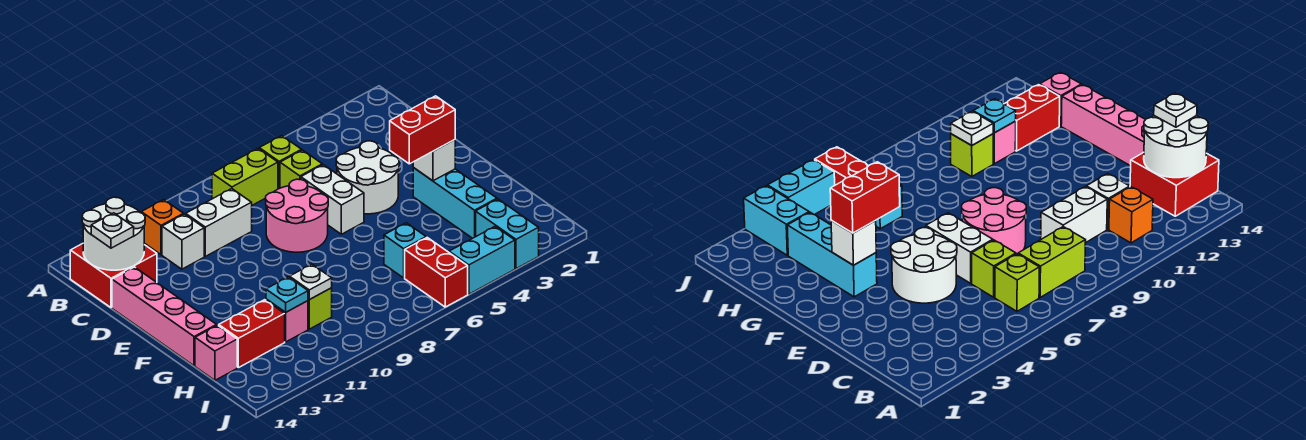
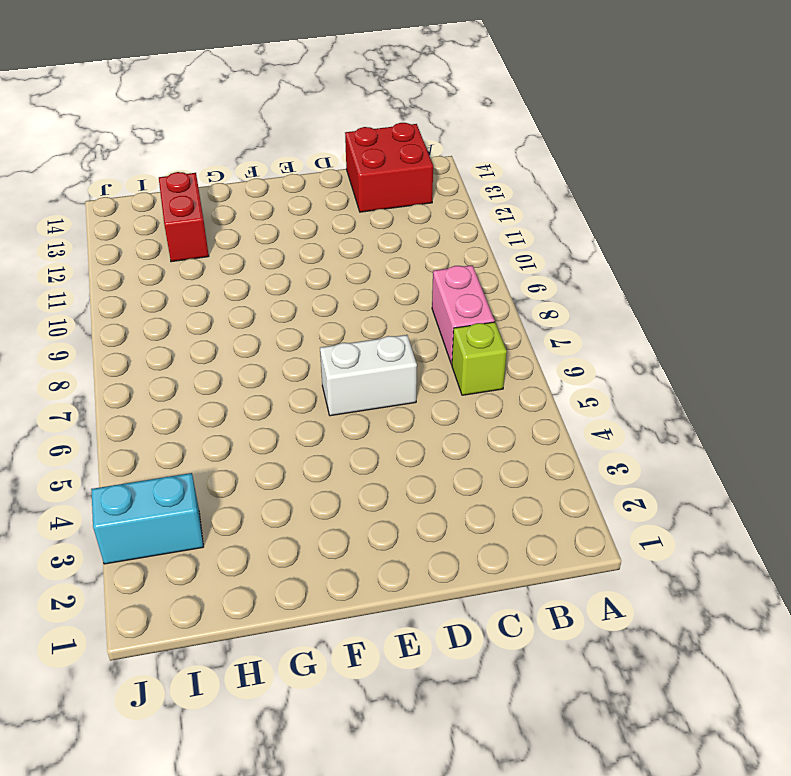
pink 1x2 brick [432,265,495,364] -> lime 1x2 brick [212,148,278,205]
none -> orange 1x1 brick [141,200,184,255]
none -> lime 1x1 brick [280,150,322,188]
none -> white 1x2 brick [186,189,252,256]

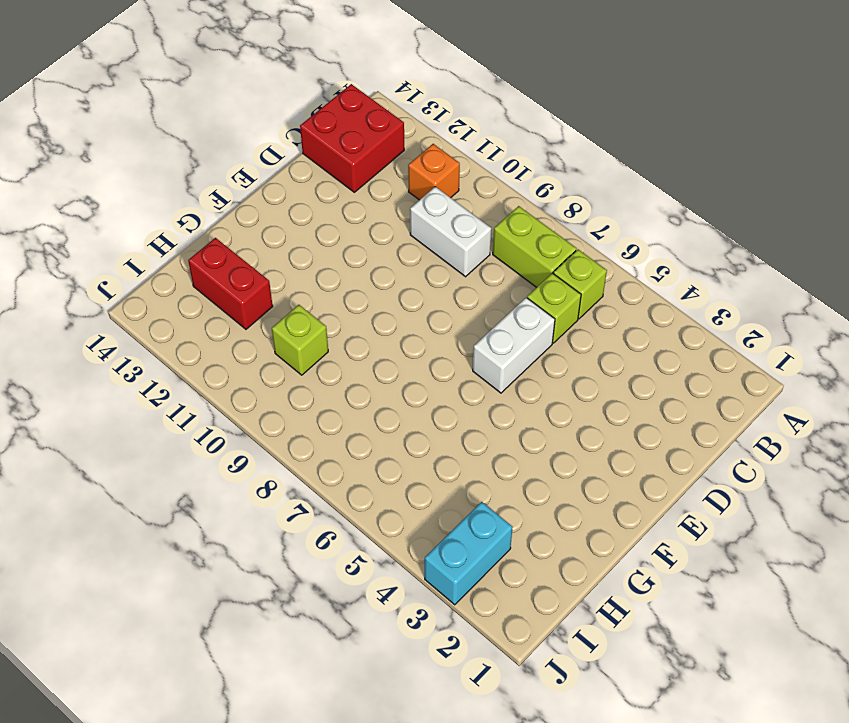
none -> white 1x1 brick [162,214,204,269]
none -> white 2x2 round brick [336,141,399,214]
none -> pink 2x2 round brick [266,179,328,252]

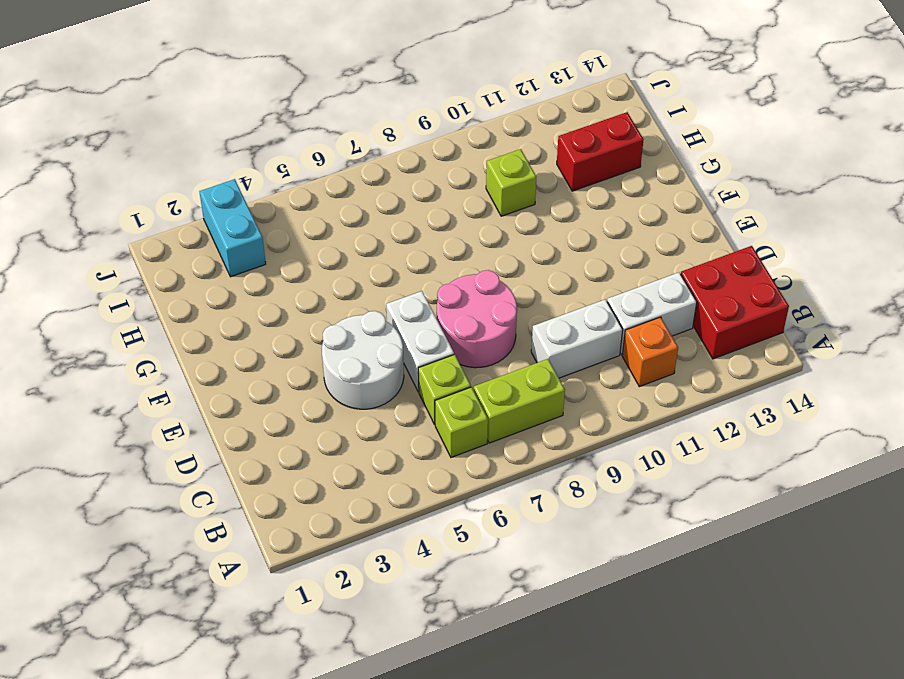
white 1x2 brick [607,272,697,355] -> white 1x1 brick [162,214,204,269]
none -> pink 1x4 brick [112,267,217,366]
none -> cyan 1x3 brick [413,168,497,238]
none -> cyan 1x1 brick [384,223,426,278]

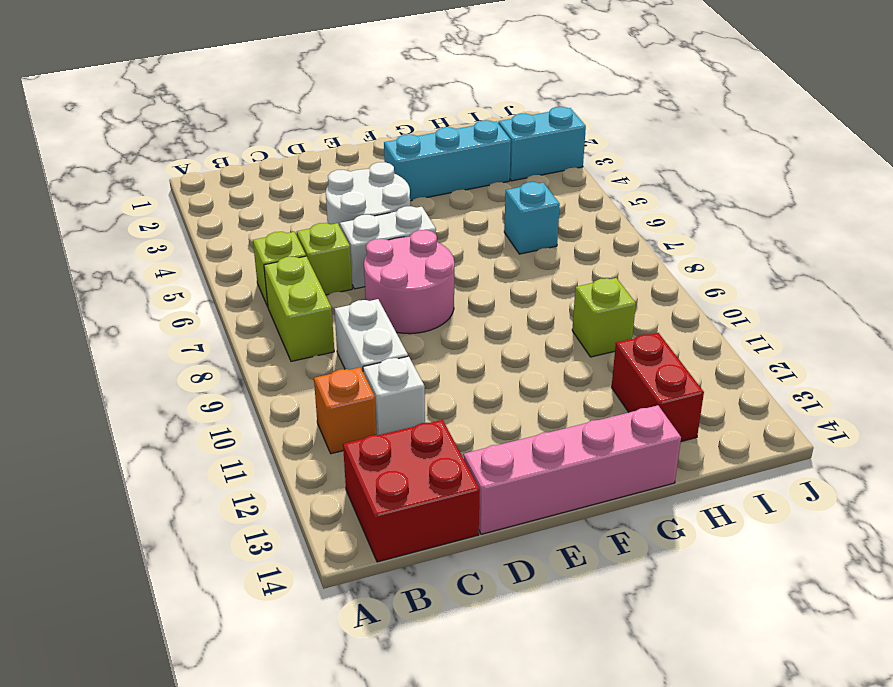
none -> pink 1x1 brick [266,299,308,342]
none -> pink 1x1 brick [195,325,237,380]
none -> red 1x2 brick [405,238,468,307]

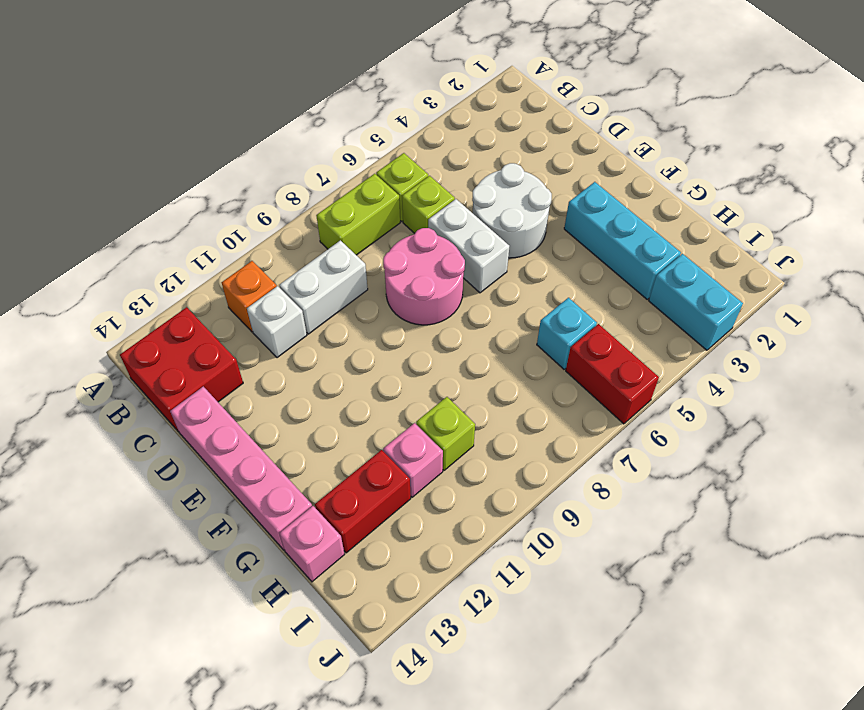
none -> cyan 1x2 brick [449,226,515,294]
none -> white 2x2 round brick [82,197,145,270]
none -> white 1x1 brick [413,140,455,181]

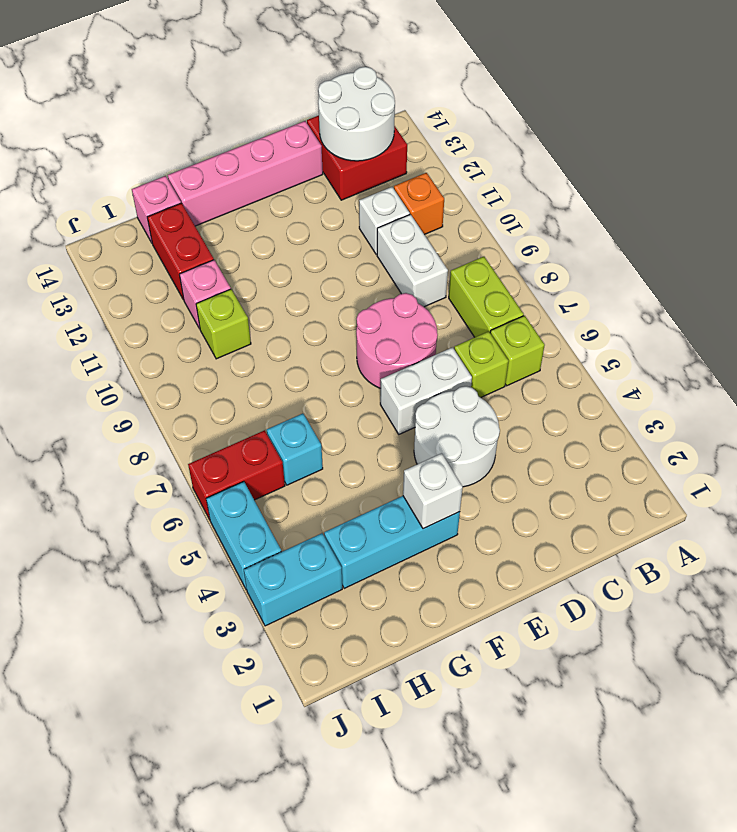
none -> white 1x1 plate [290,264,332,300]
none -> cyan 1x1 plate [266,277,308,312]
none -> white 1x1 plate [91,213,134,248]

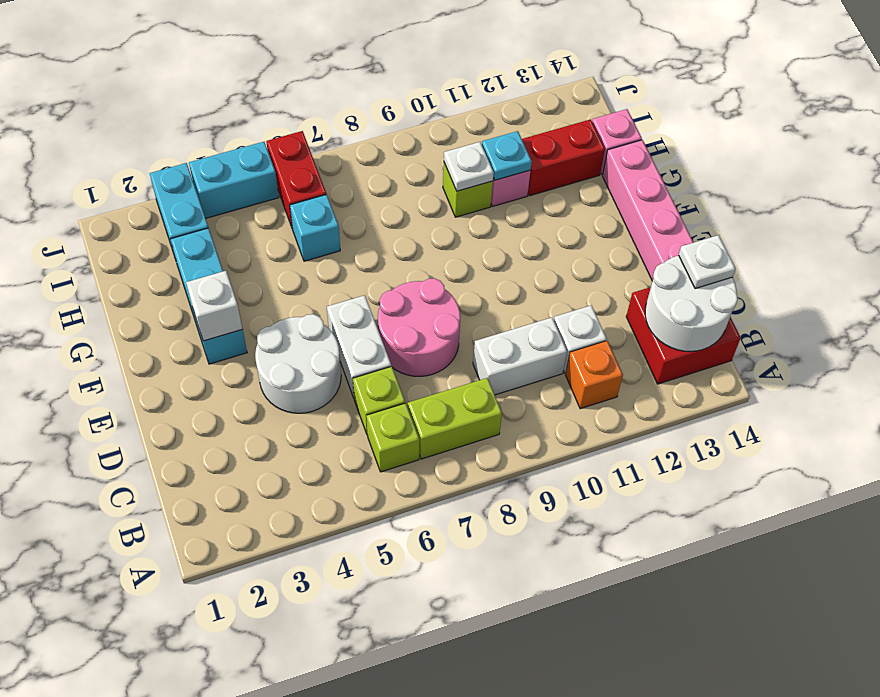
none -> red 1x2 brick [390,96,455,164]

